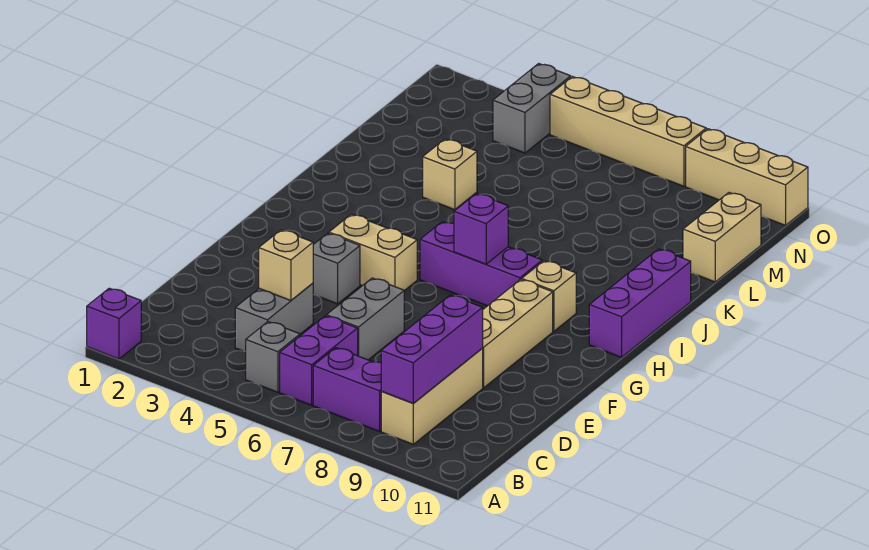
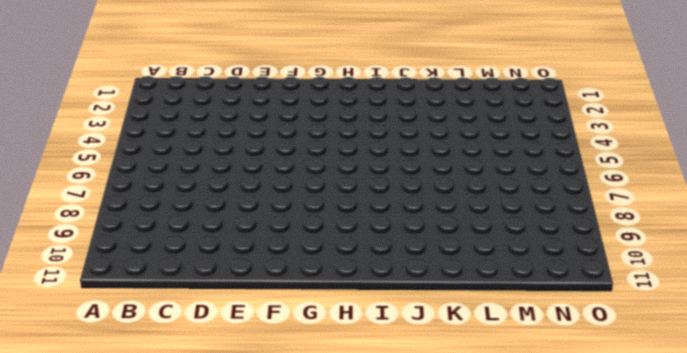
none -> purple 1x1 brick [87,288,141,359]
none -> grey 1x1 brick [246,322,300,392]
none -> purple 1x2 brick [280,316,358,405]

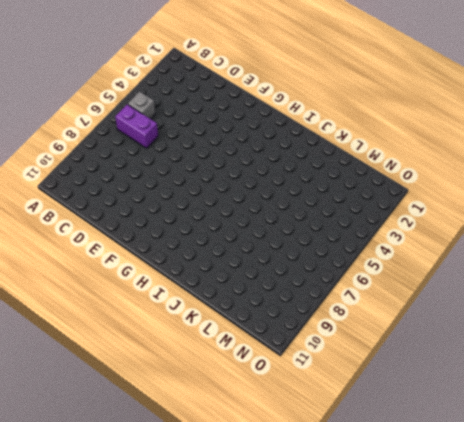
none -> purple 1x1 brick [87,288,141,359]
none -> purple 1x2 brick [313,348,382,431]
none -> tan 1x3 brick [381,349,483,444]

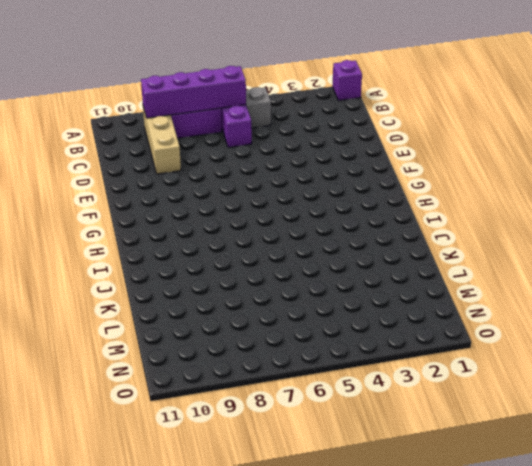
purple 1x4 brick [141,66,246,118] -> purple 1x3 brick [381,295,483,403]
none -> grey 1x2 brick [235,283,313,352]
none -> grey 1x2 brick [326,278,404,360]
none -> tan 1x3 brick [482,279,553,388]

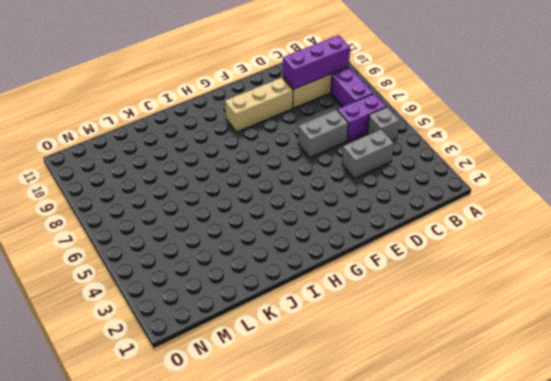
none -> purple 1x1 brick [87,288,141,359]
none -> grey 1x1 brick [313,233,360,304]
none -> tan 1x2 brick [329,214,417,291]

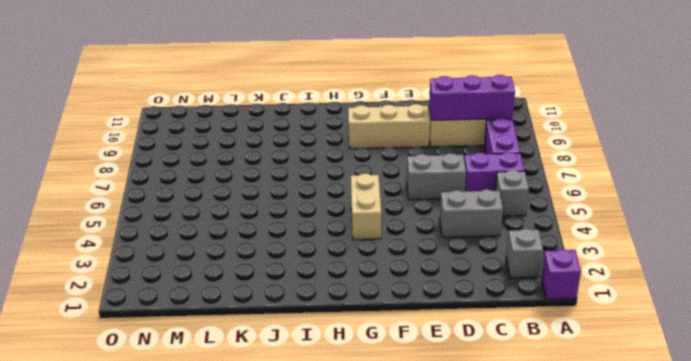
grey 1x1 brick [506,229,543,278] -> grey 1x1 brick moved to [313,233,360,304]
none -> purple 1x3 brick [420,222,542,306]
none -> tan 1x1 brick [522,261,576,331]
none -> purple 1x3 brick [589,249,691,357]

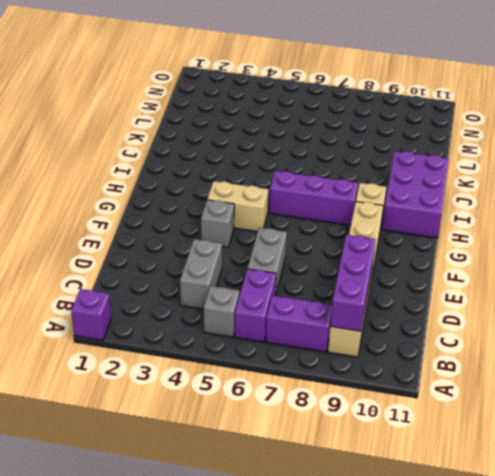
purple 2x3 brick [382,151,449,238] -> purple 1x3 brick [589,249,691,357]
none -> tan 1x1 brick [423,139,477,210]
none -> tan 1x2 brick [683,193,761,282]
none -> grey 1x2 brick [493,64,571,153]

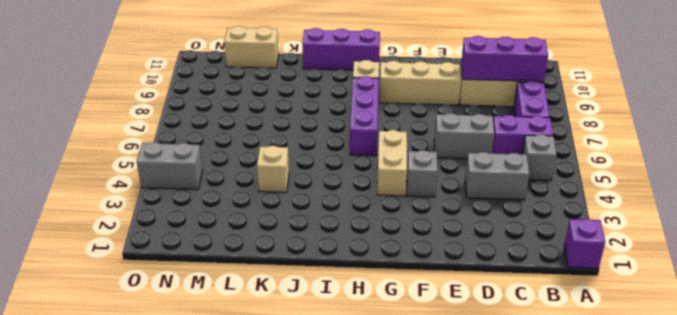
none -> tan 1x4 brick [550,77,706,186]
none -> tan 1x3 brick [686,129,808,225]
none -> tan 1x1 brick [259,230,313,301]

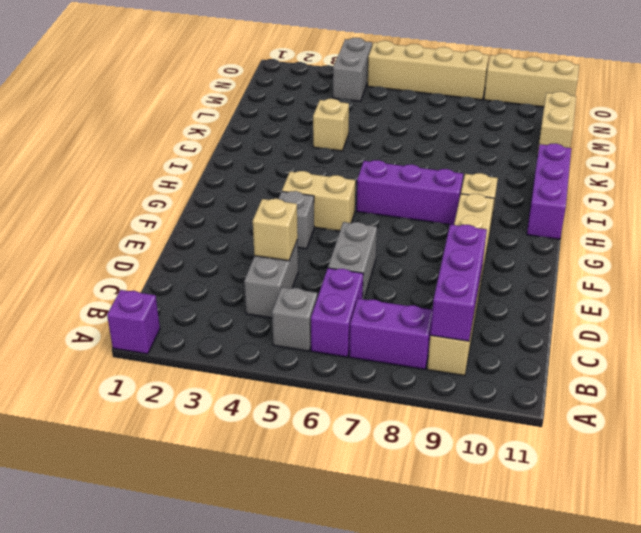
none -> purple 1x1 brick [454,193,508,264]

